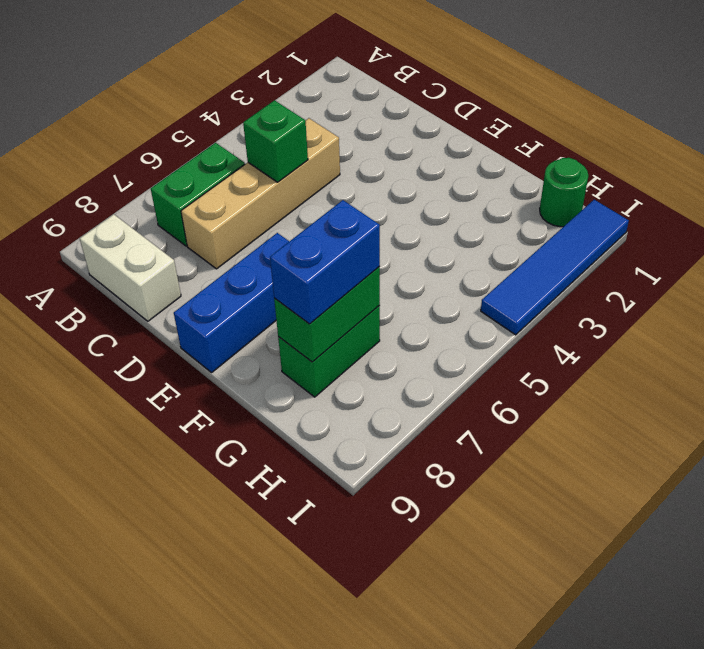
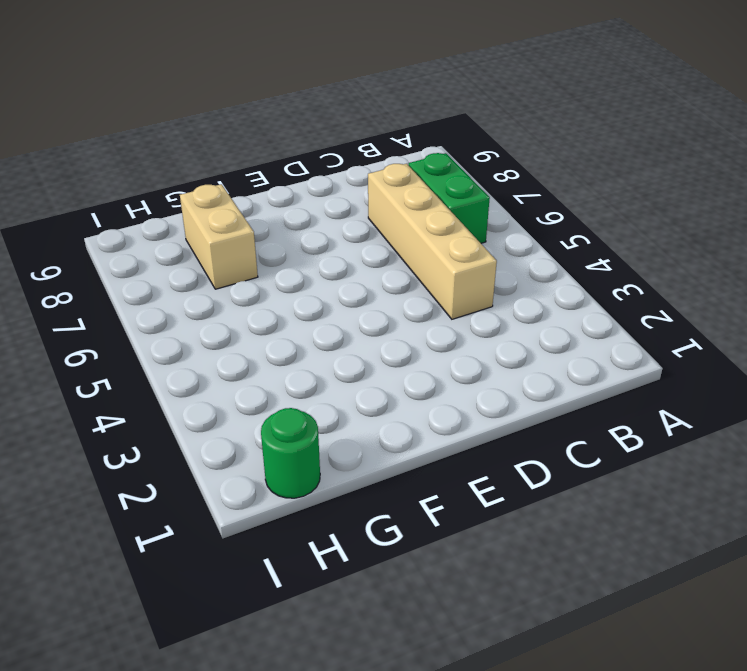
tan 1x2 brick [180,184,258,289] -> green 1x2 brick [278,305,380,397]
none -> white 1x2 brick [80,214,181,321]
none -> blue 1x3 brick [174,233,289,372]

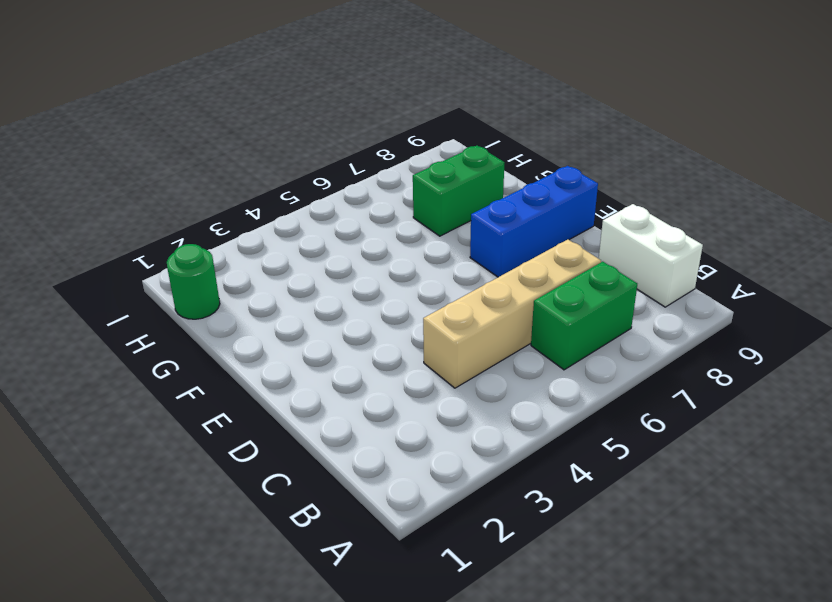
none -> blue 1x4 tile [481,200,629,335]
none -> green 1x1 brick [243,100,308,182]

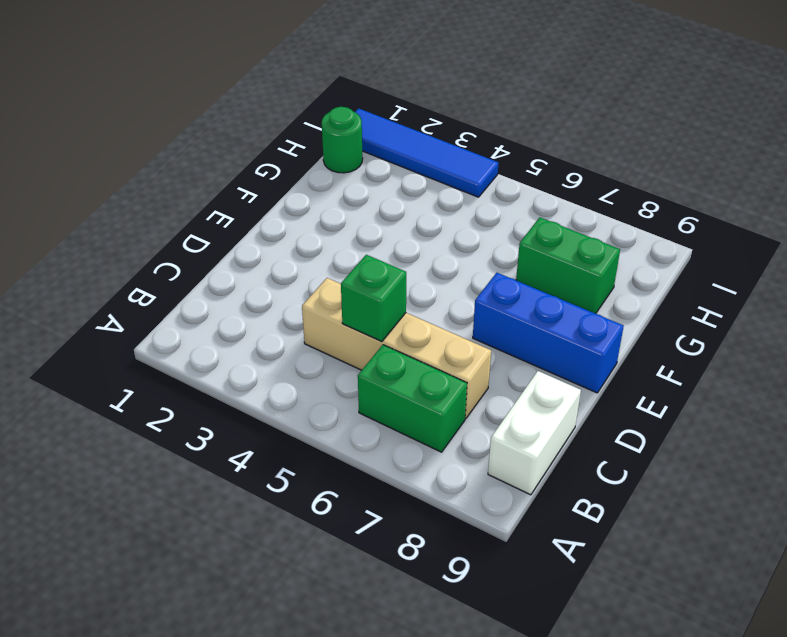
none -> green 1x2 brick [274,267,380,362]
none -> blue 1x2 brick [270,200,380,324]

